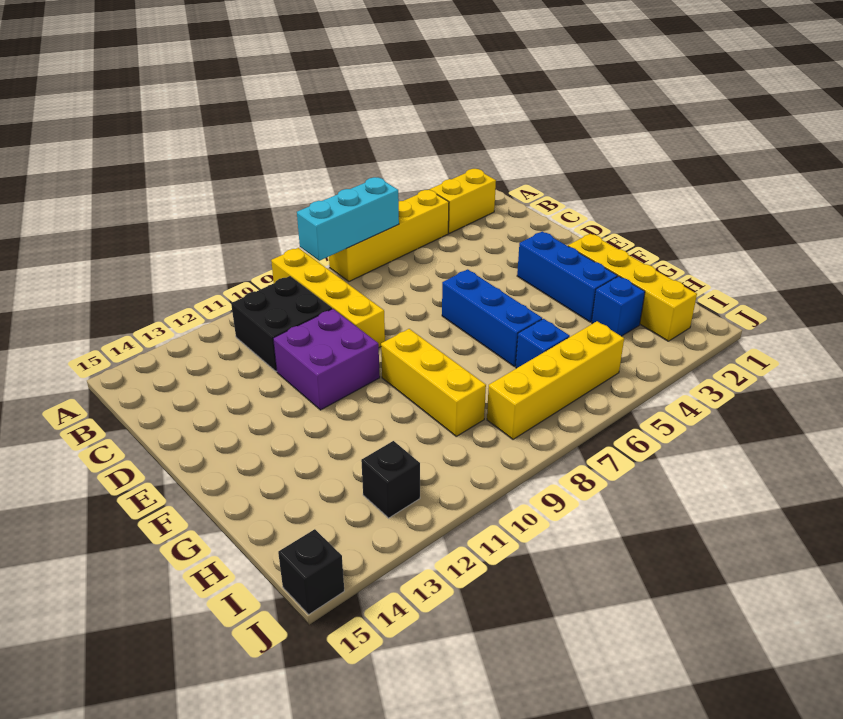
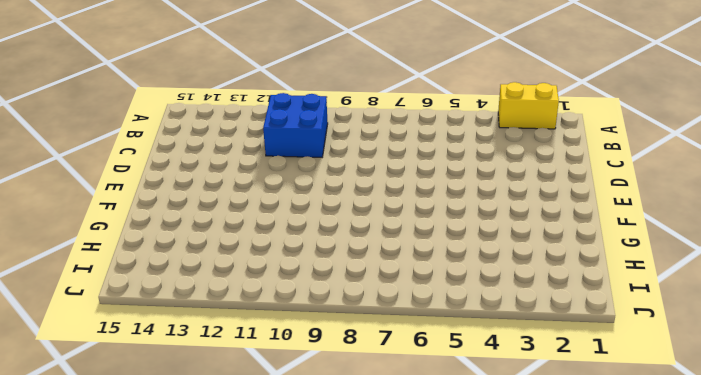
blue 2x2 brick [263,93,328,157] -> black 2x2 brick [231,276,332,372]
none -> yellow 1x4 brick [329,190,449,282]
none -> yellow 1x4 brick [271,248,385,348]
none -> purple 2x2 brick [273,309,380,410]

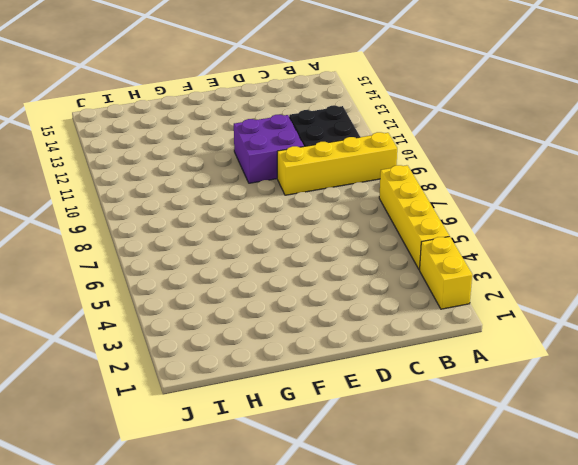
none -> blue 1x3 brick [517,231,617,322]
none -> blue 1x3 brick [442,269,542,366]
none -> yellow 1x4 brick [568,234,697,341]

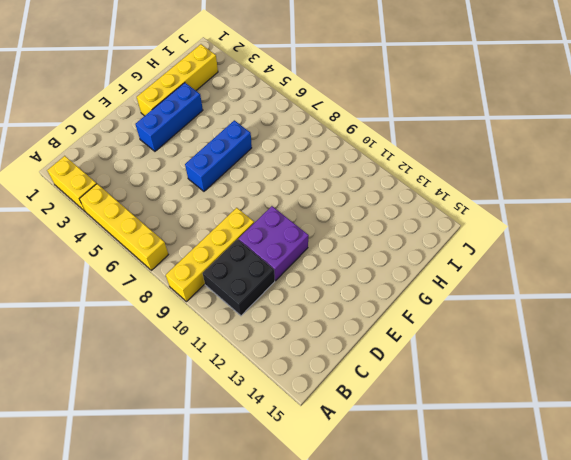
none -> yellow 1x3 brick [381,329,486,436]
none -> blue 1x1 brick [592,276,645,336]
none -> blue 1x1 brick [516,319,570,368]

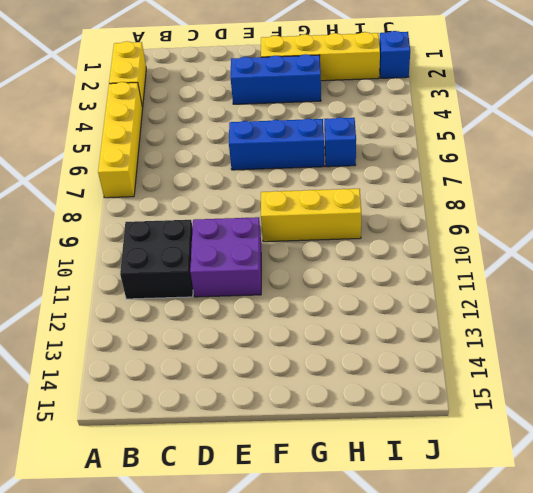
blue 1x1 brick [379,31,410,78] -> blue 1x1 brick moved to [592,276,645,336]
none -> yellow 1x4 brick [271,248,385,348]
none -> yellow 1x4 brick [487,321,624,439]
none -> black 1x1 brick [361,441,420,518]

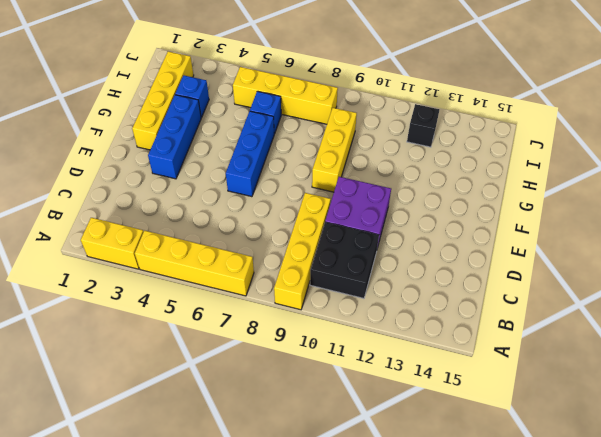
none -> black 1x1 brick [278,529,344,614]
none -> cyan 1x3 brick [297,177,399,261]

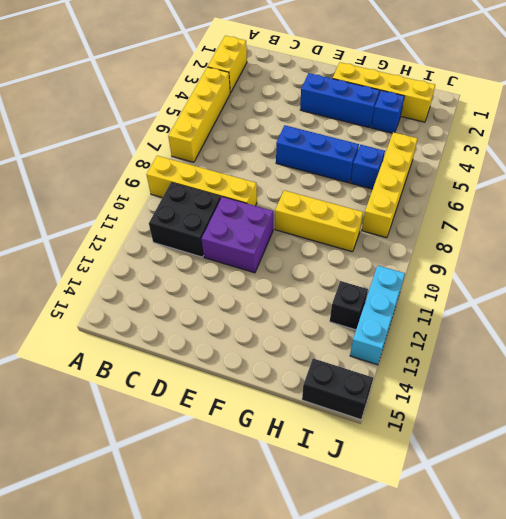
black 1x2 brick [302,358,373,420] -> black 1x1 brick [278,529,344,614]
cyan 1x3 brick [350,266,405,365] -> cyan 1x3 brick moved to [297,177,399,261]

